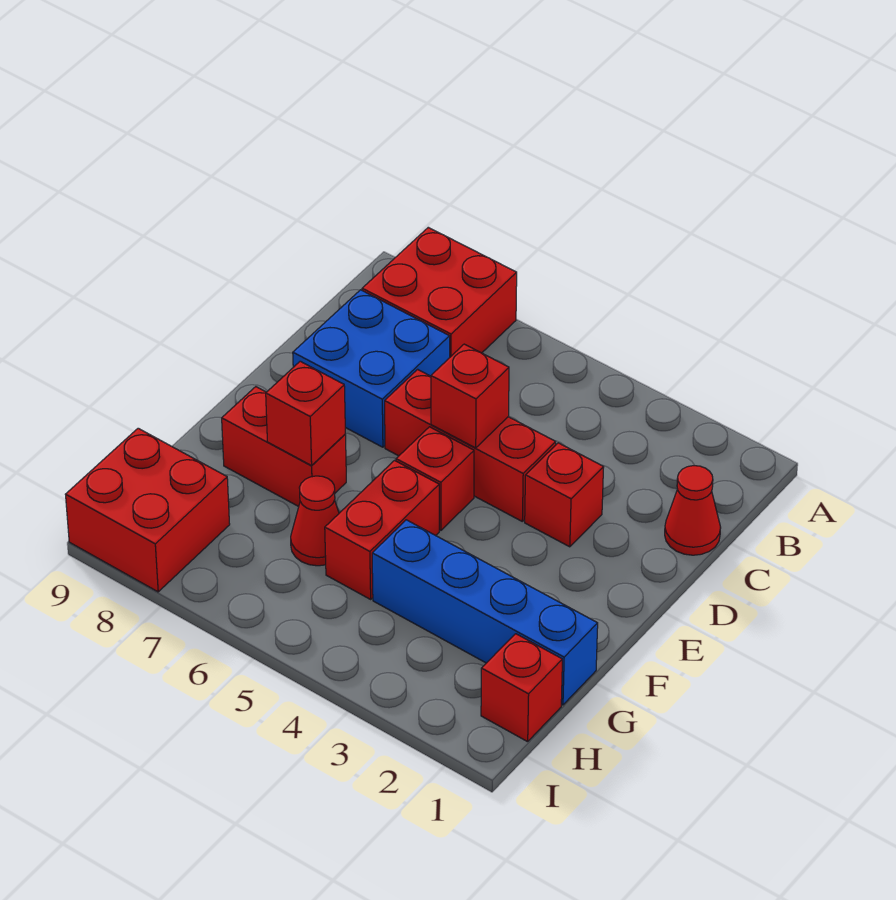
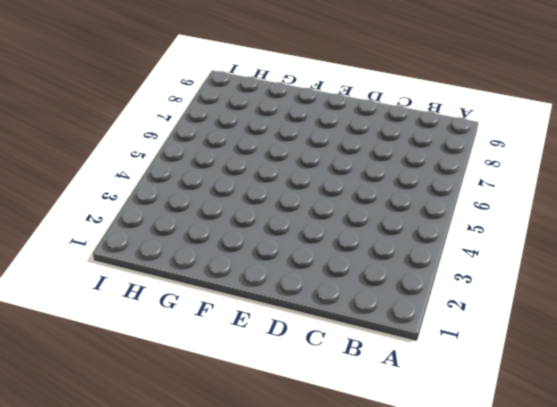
none -> red 2x2 brick [362,227,517,357]
none -> red 1x1 cone [665,466,721,555]
none -> blue 2x2 brick [293,290,450,447]

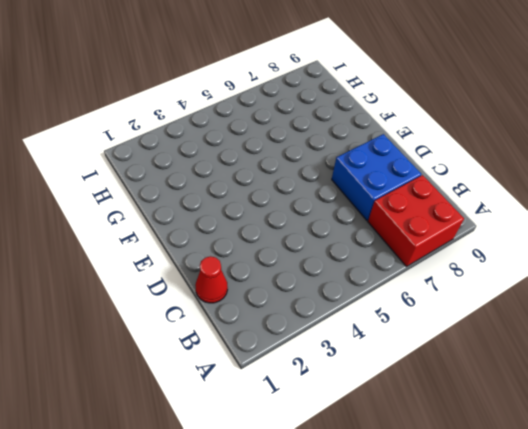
none -> red 1x1 brick [525,443,604,547]
none -> red 1x3 brick [385,369,556,521]
none -> red 1x1 brick [396,427,474,530]

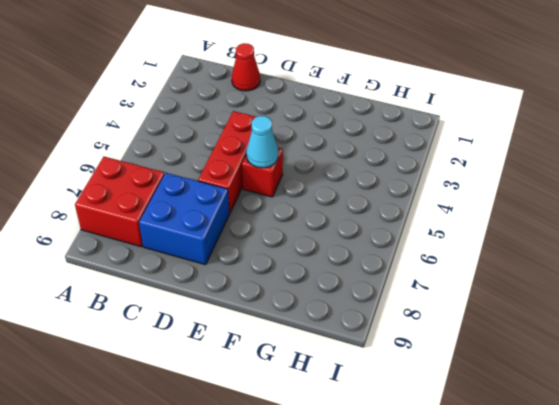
cyan 1x1 cone [246,116,278,168] -> none
none -> red 1x1 brick [525,443,604,547]
none -> red 1x2 brick [325,461,439,599]
none -> red 1x2 brick [222,387,346,507]

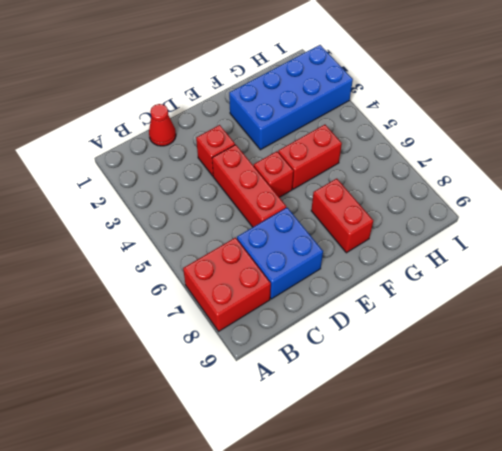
blue 2x4 brick [229,45,353,150] -> blue 1x4 brick [372,520,598,705]
none -> red 1x1 cone [291,476,339,566]
none -> red 1x1 brick [481,634,562,742]
none -> red 2x2 brick [66,428,230,592]

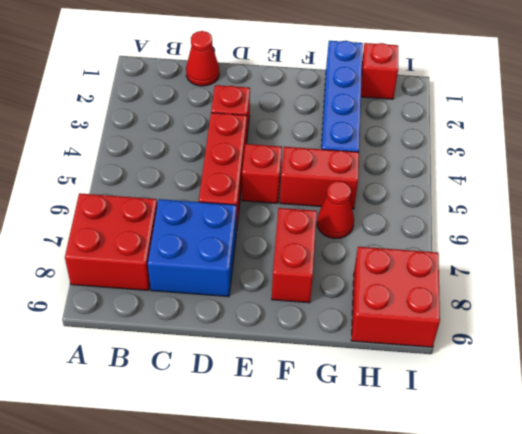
none -> red 1x1 brick [431,344,509,448]
none -> red 1x1 brick [266,361,345,466]

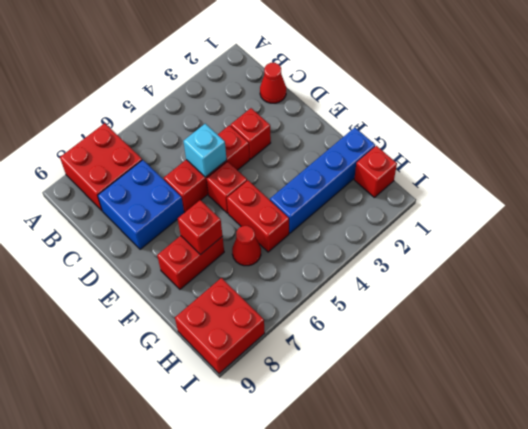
cyan 1x1 brick [183,124,227,177] -> red 1x1 brick [431,344,509,448]

